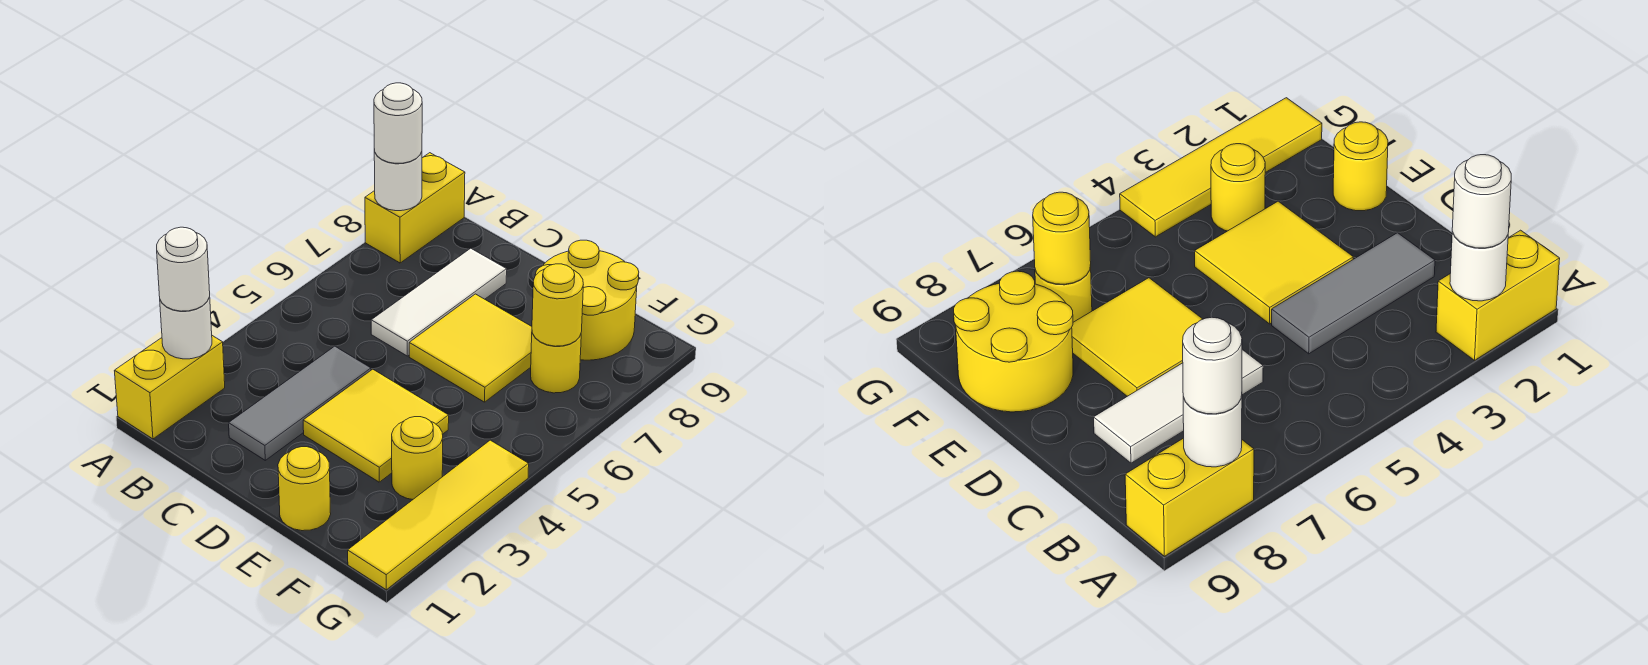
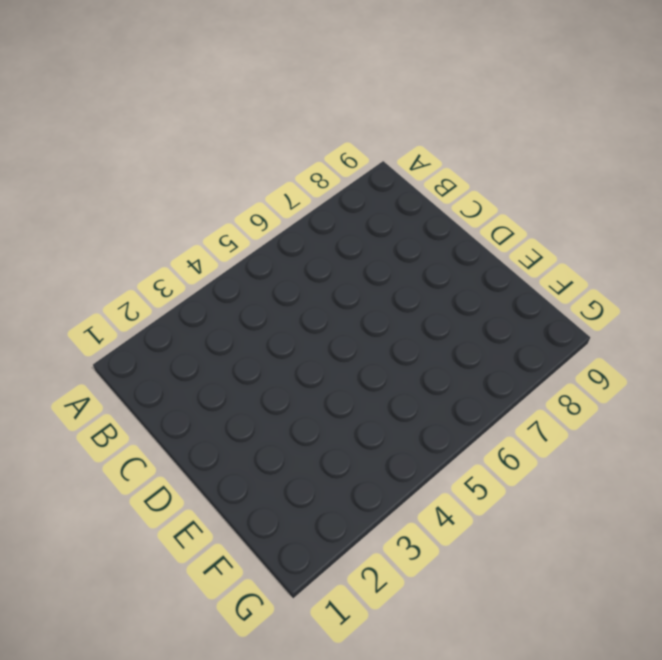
none -> yellow 1x2 brick [114,336,225,439]
none -> yellow 1x2 brick [365,153,465,263]
none -> grey 1x3 tile [229,346,371,460]

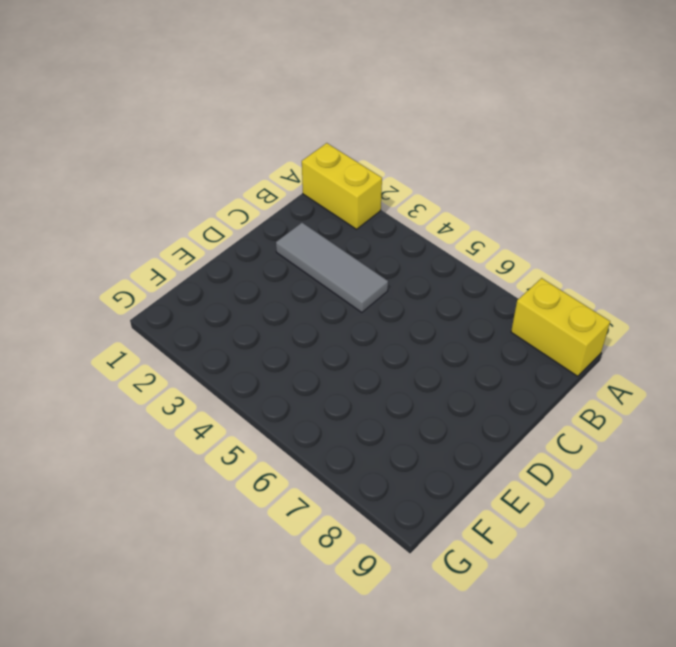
none -> white 1x3 tile [371,248,507,356]
none -> yellow 2x2 tile [303,369,449,482]
none -> yellow 2x2 tile [409,294,532,402]

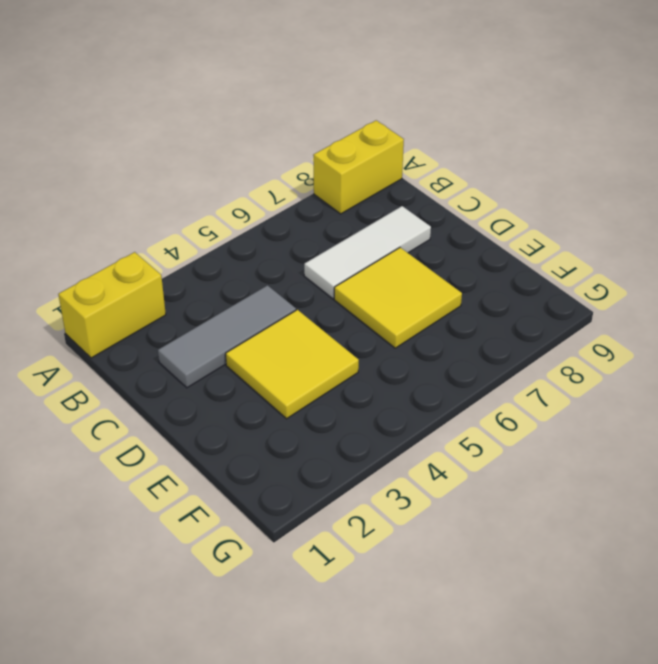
none -> yellow 1x1 round brick [278,447,331,531]
none -> yellow 2x2 round brick [535,240,639,360]
none -> yellow 1x1 round brick [392,417,443,499]

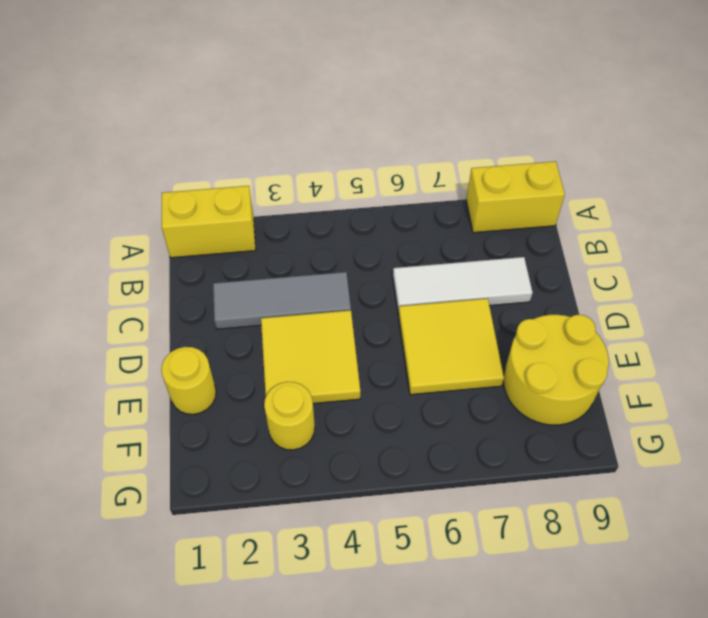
none -> yellow 1x1 round brick [531,333,581,393]
none -> yellow 1x4 tile [348,440,529,590]
none -> white 1x1 round brick [160,297,212,359]

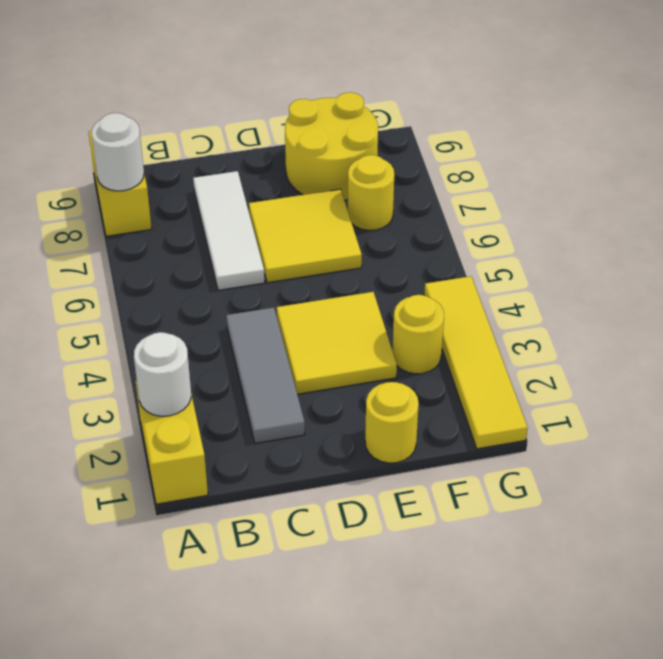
none -> yellow 1x1 round brick [532,264,583,346]
none -> white 1x1 round brick [157,227,210,311]
none -> white 1x1 round brick [374,83,422,163]

